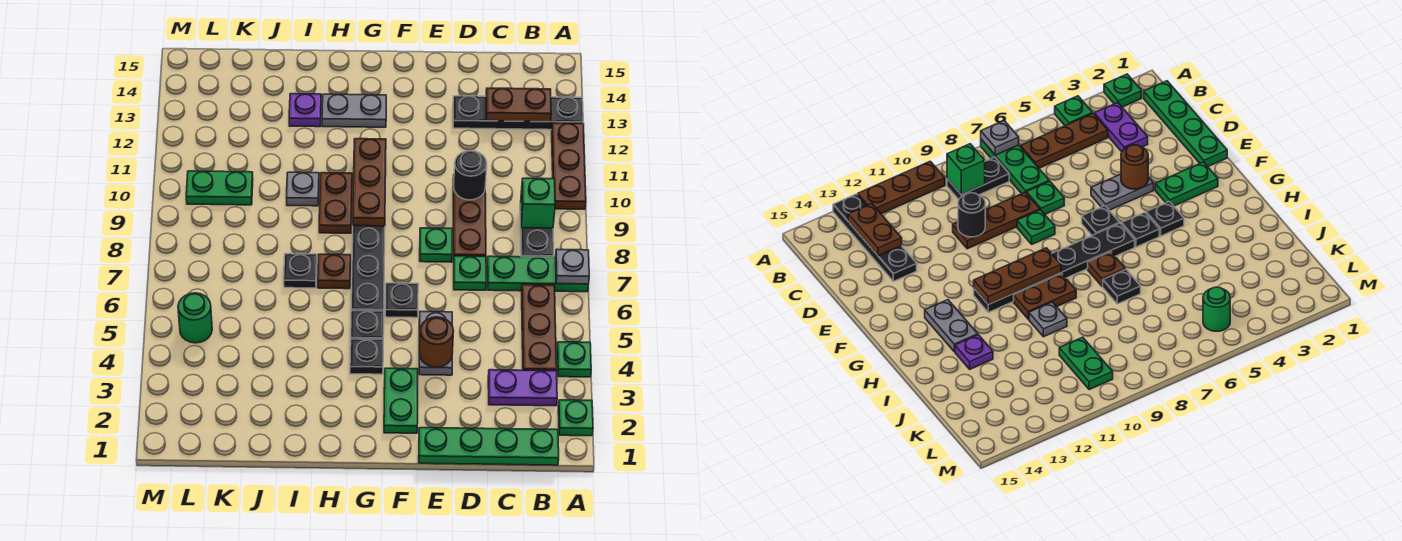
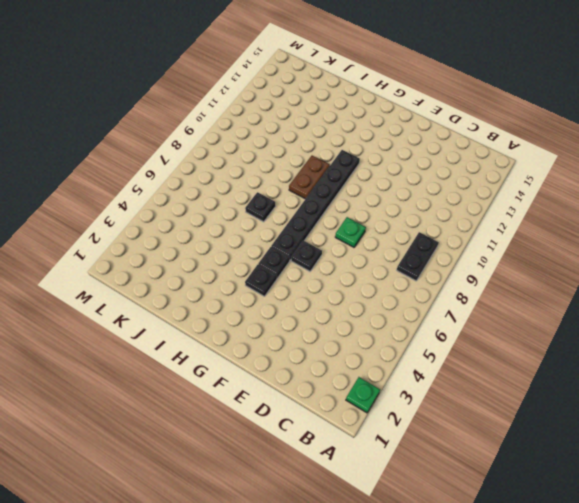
none -> green 1x1 plate [557,342,591,377]
none -> green 1x3 plate [487,256,589,292]
none -> brown 1x3 plate [552,123,586,209]
none -> black 1x4 plate [453,96,583,130]

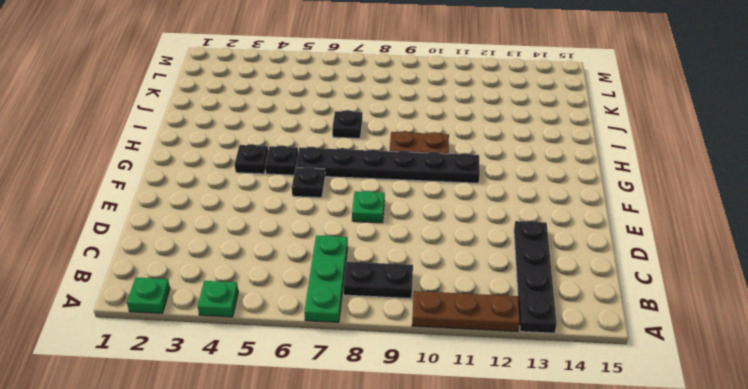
none -> green 1x4 plate [419,428,559,465]
none -> purple 1x2 plate [488,370,557,406]
none -> brown 1x3 plate [522,285,557,371]
none -> green 1x1 plate [454,256,486,290]

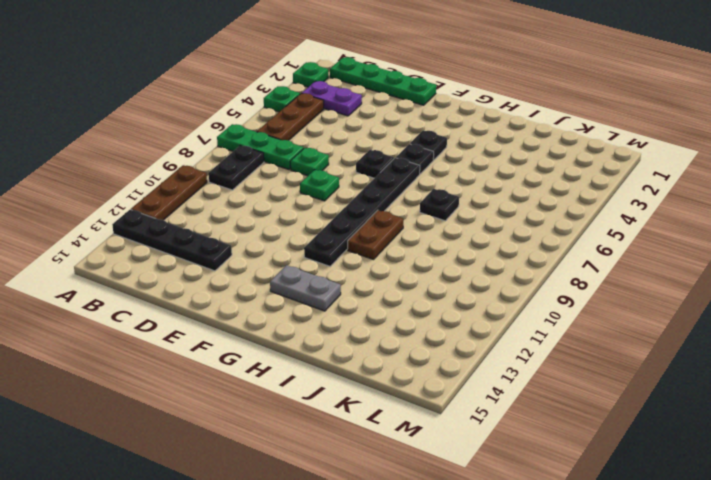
none -> brown 1x3 plate [453,178,486,259]
none -> grey 1x2 plate [419,312,452,375]
none -> green 1x2 plate [384,368,418,433]
none -> brown 1x1 plate [318,254,351,289]

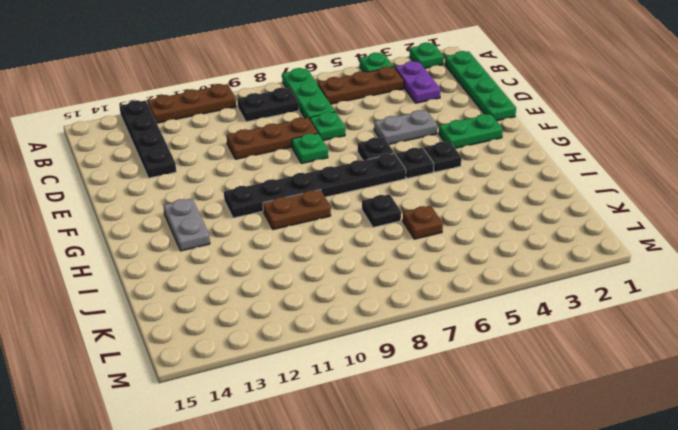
brown 1x1 plate [403,206,443,239] -> brown 1x1 plate moved to [318,254,351,289]
none -> grey 1x1 plate [287,172,319,206]
none -> purple 1x1 plate [289,94,321,127]
none -> green 1x2 plate [186,171,253,205]
none -> green 1x1 round brick [178,293,212,343]

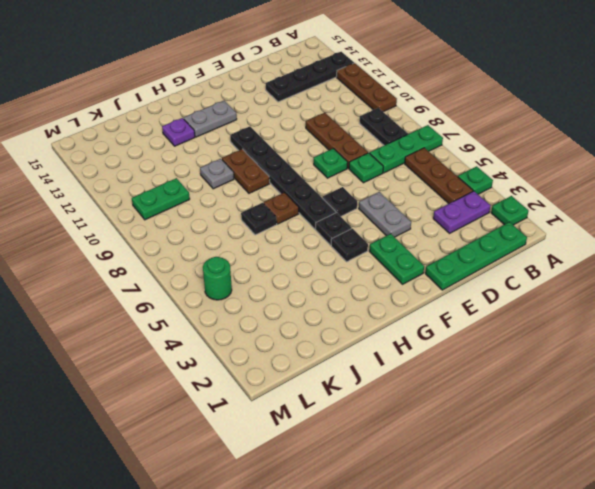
none -> grey 1x1 plate [556,249,589,284]
none -> green 1x1 brick [521,178,555,228]
none -> brown 1x2 plate [486,88,551,122]
none -> black 1x1 round brick [454,151,487,200]

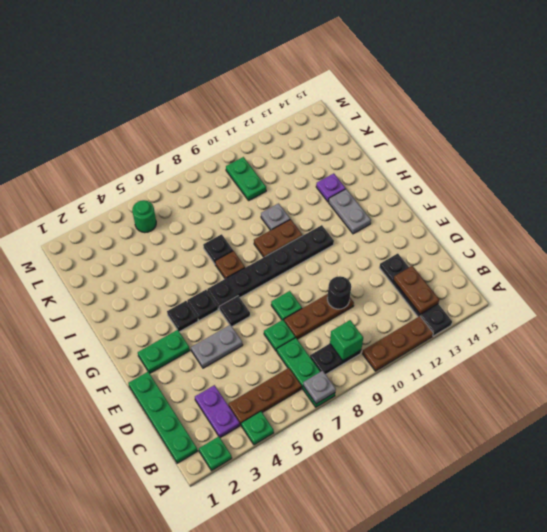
none -> brown 1x1 round brick [420,317,453,367]
none -> brown 1x3 plate [353,139,386,226]

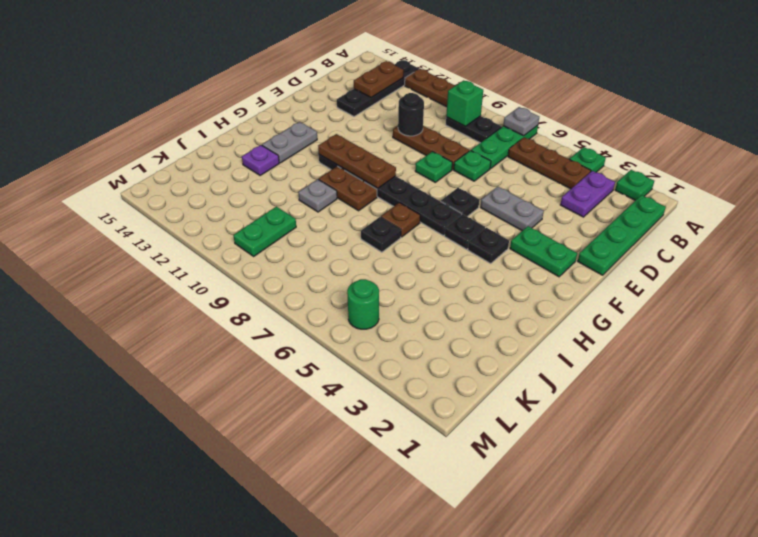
none -> brown 1x1 round brick [420,317,453,367]

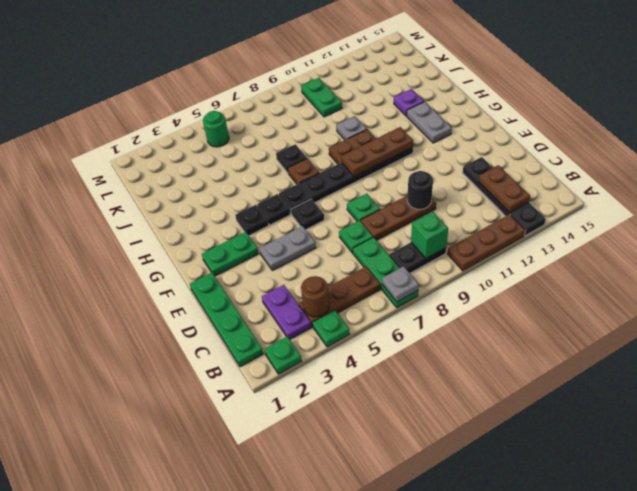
brown 1x1 round brick [301,276,329,317] -> brown 1x1 round brick moved to [420,317,453,367]

